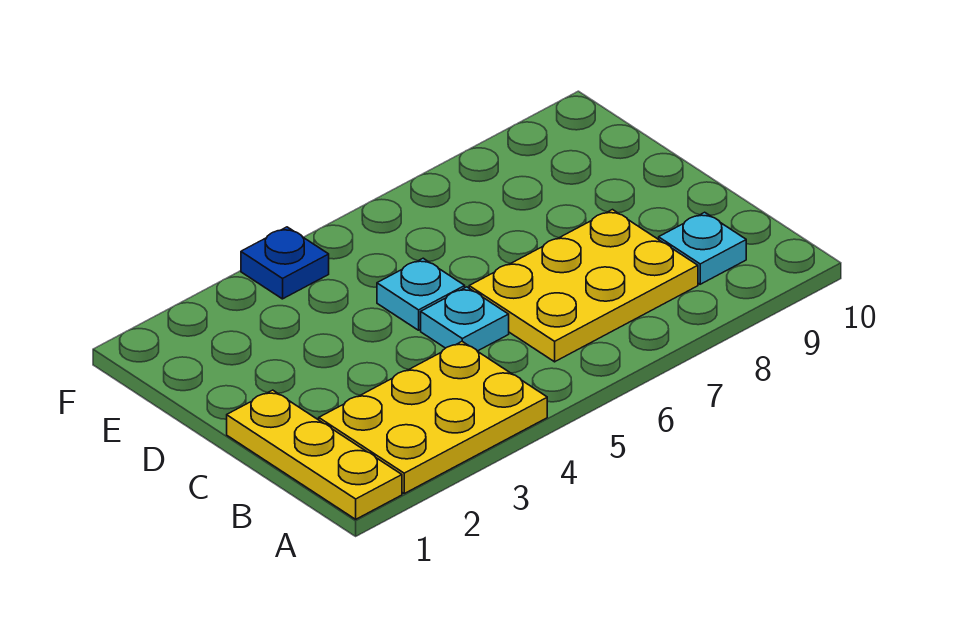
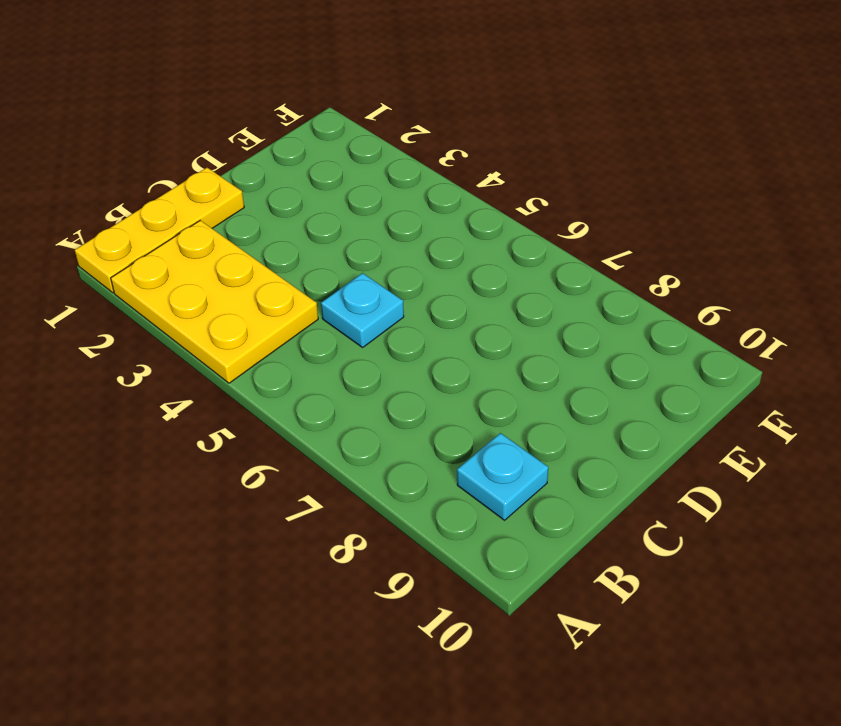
none -> yellow 2x3 plate [469,210,698,362]
none -> cyan 1x1 plate [377,258,465,330]

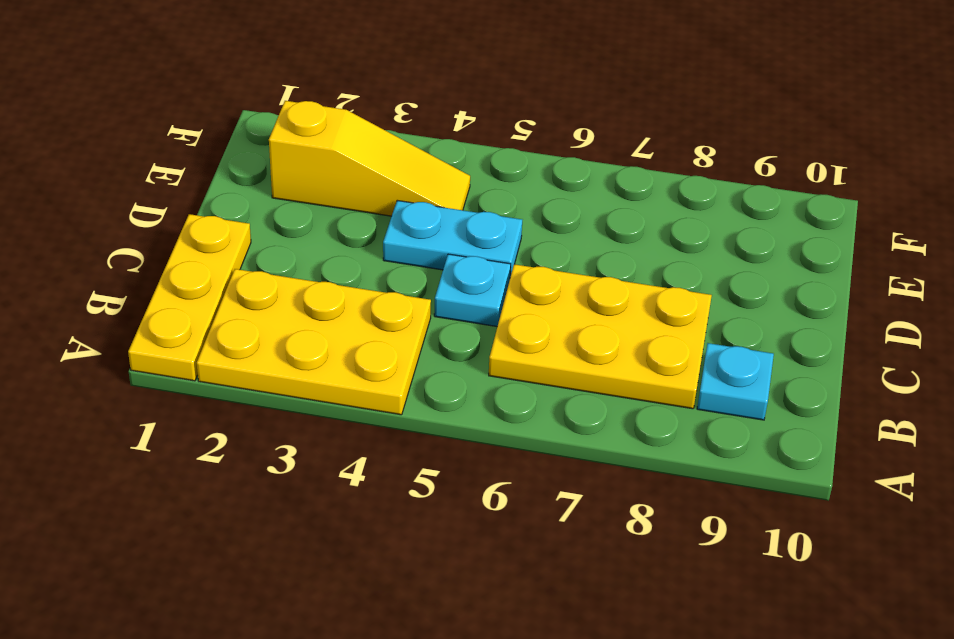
cyan 1x2 plate [383,200,522,277] -> cyan 1x1 plate [377,258,465,330]
yellow 1x3 slope [269,101,470,216] -> none
none -> blue 1x1 plate [241,227,329,299]

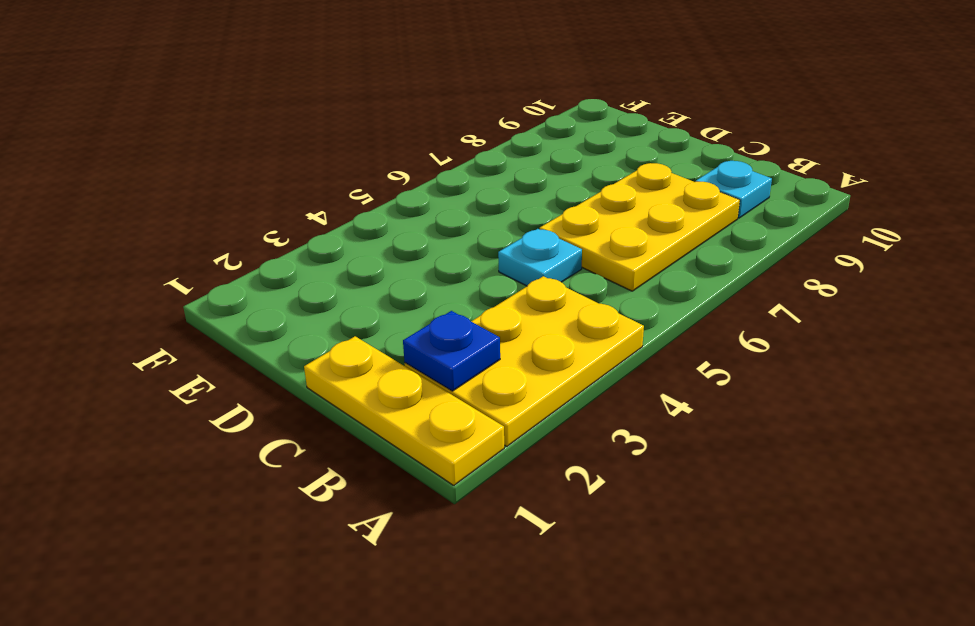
blue 1x1 plate [403,311,500,391] -> blue 1x1 plate moved to [241,227,329,299]
none -> cyan 1x1 plate [377,258,465,330]

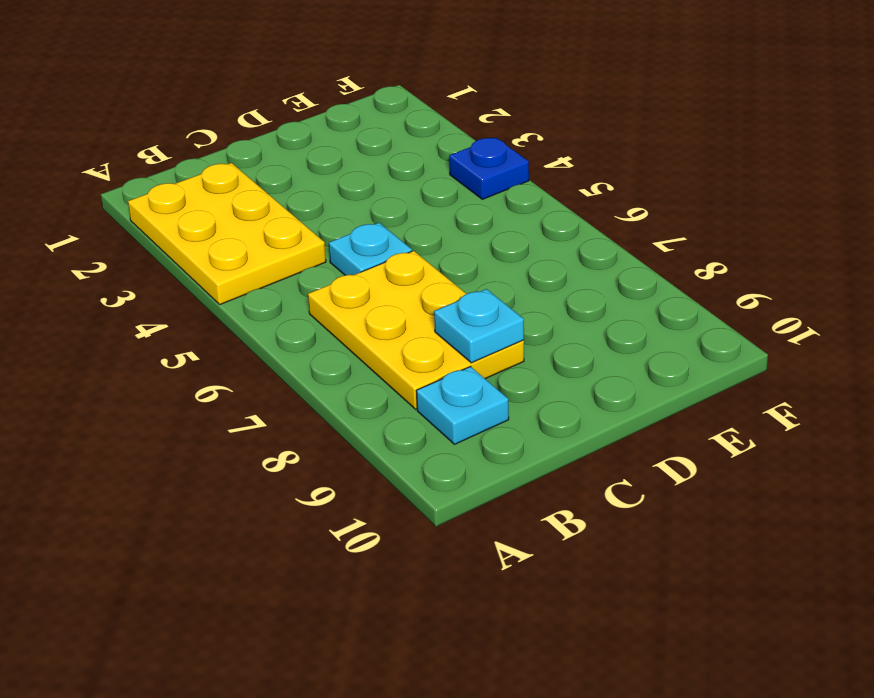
cyan 1x1 plate [434,289,524,363] -> cyan 1x1 plate moved to [377,258,465,330]
none -> yellow 1x3 plate [227,390,402,519]

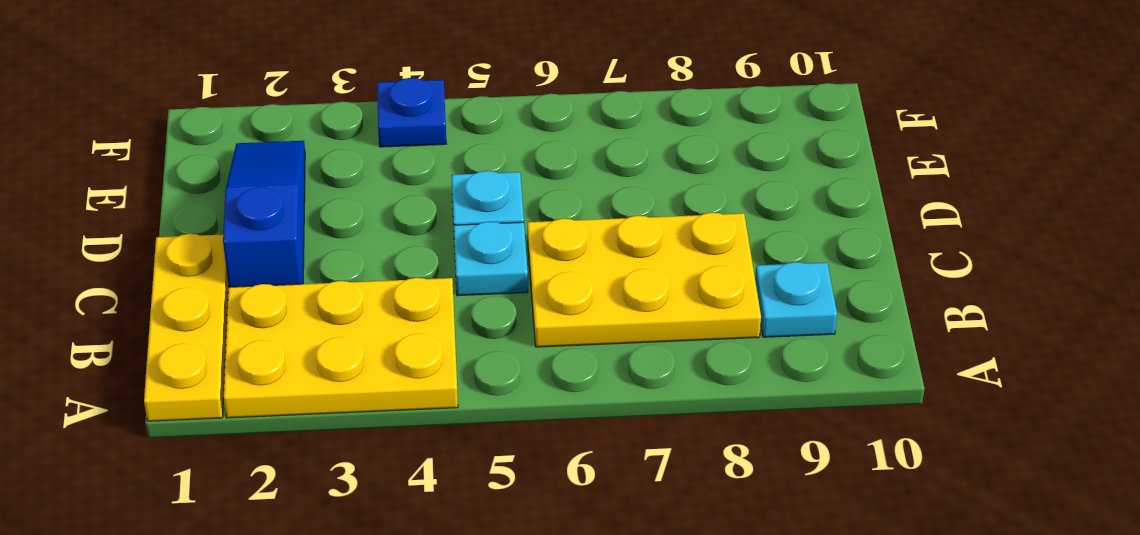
blue 1x3 slope [223,141,305,287] -> none

